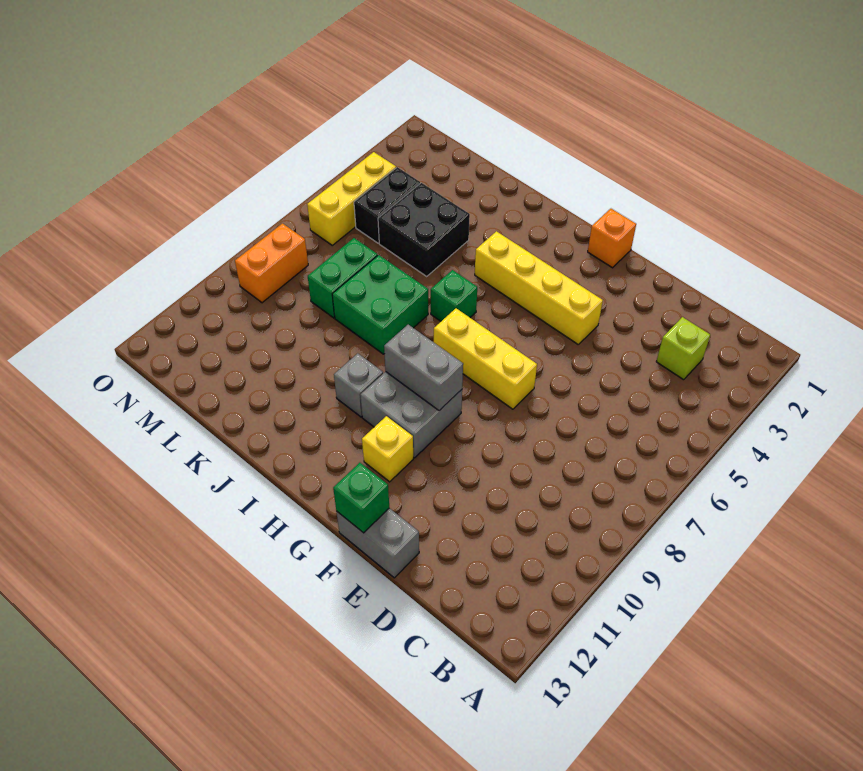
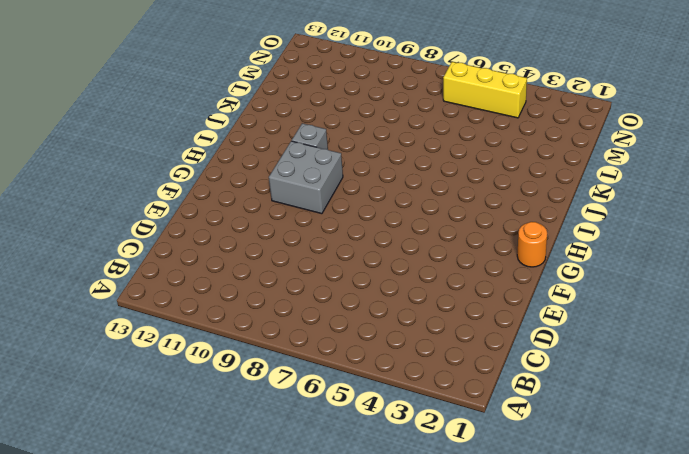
orange 1x1 round brick [517,222,547,267] -> orange 1x1 brick [588,209,636,268]
none -> lime 1x1 brick [656,317,710,380]
none -> grey 1x2 brick [336,508,419,578]
none -> yellow 1x4 brick [475,231,603,344]

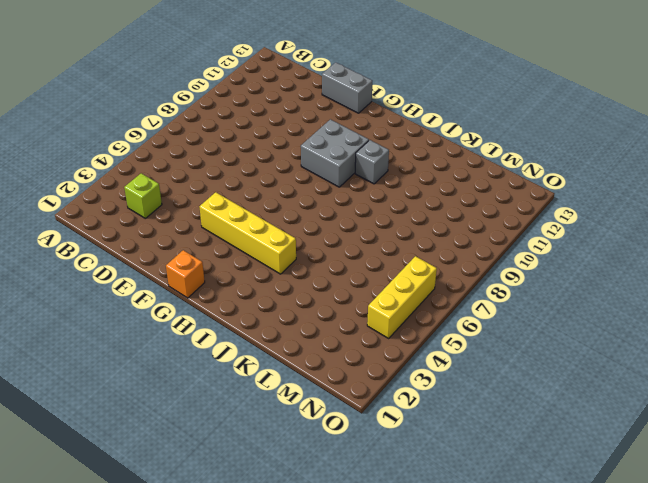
none -> yellow 1x3 brick [434,308,537,409]
none -> yellow 1x1 brick [362,416,413,482]
none -> green 1x1 brick [431,270,477,321]

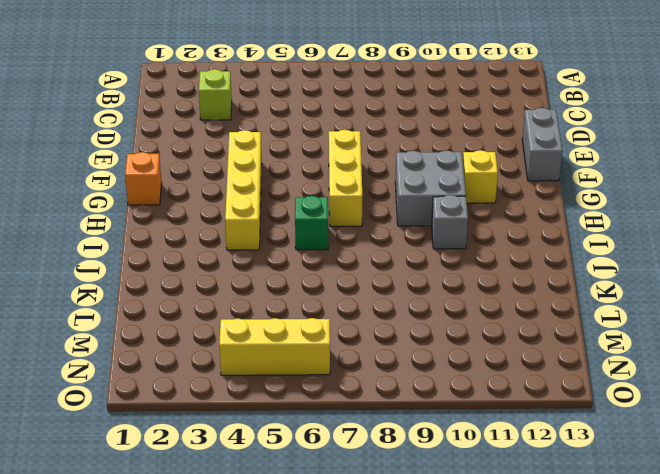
none -> green 2x2 brick [332,255,428,354]
none -> black 2x2 brick [378,183,470,276]
none -> green 1x2 brick [308,238,378,318]

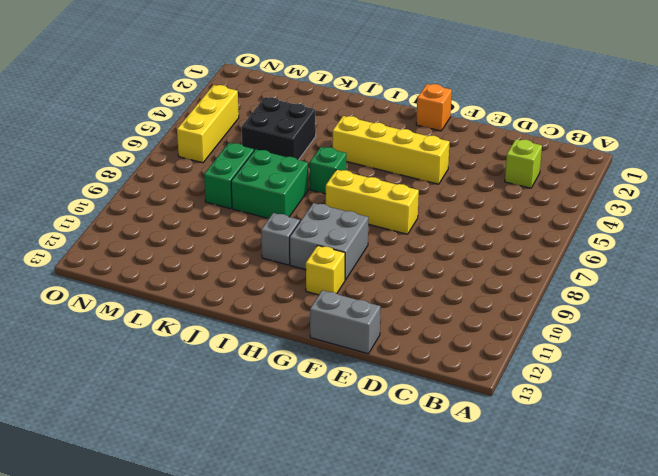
none -> black 1x2 brick [354,167,420,243]
none -> orange 1x2 brick [235,224,308,303]
none -> green 1x1 brick [333,463,389,533]

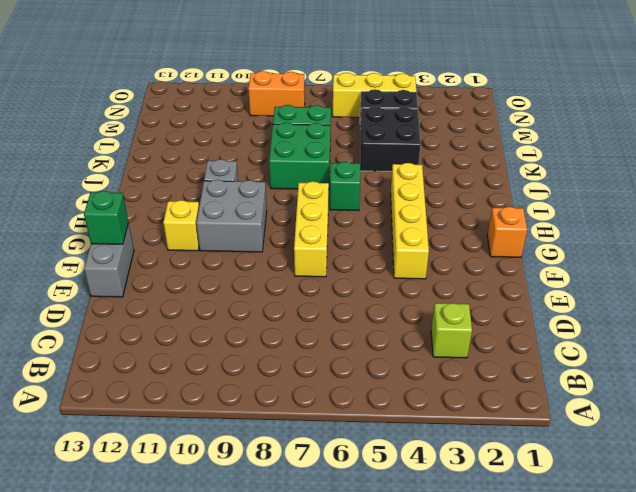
none -> grey 1x2 brick [384,325,463,411]

